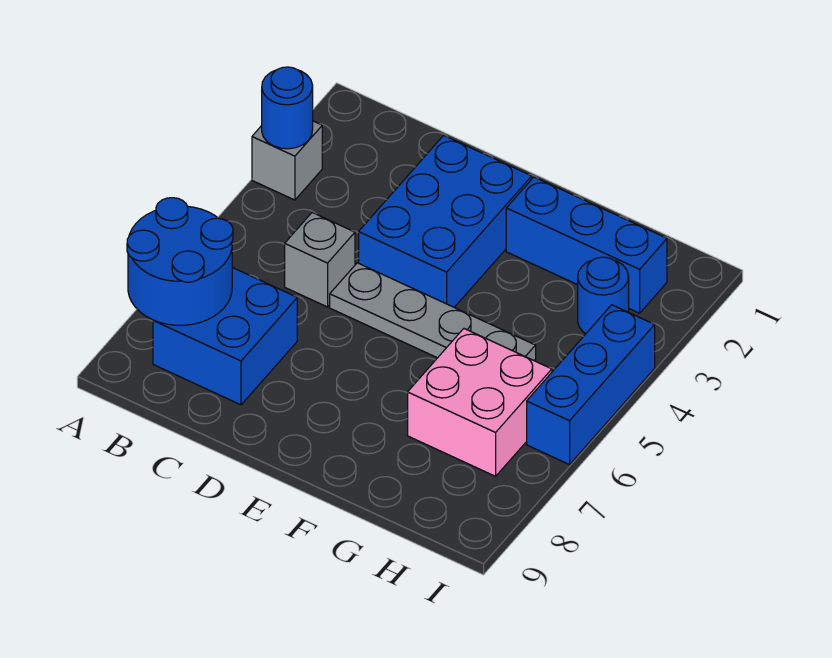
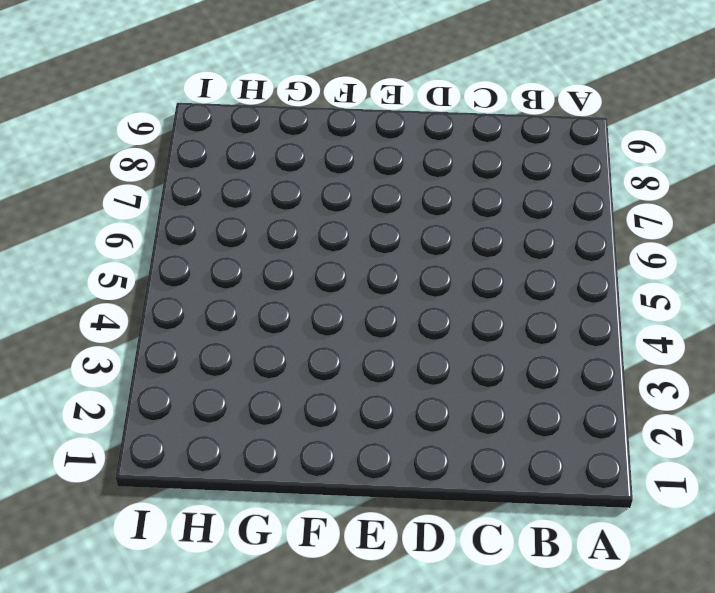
none -> grey 1x1 brick [252,121,322,200]
none -> blue 2x2 brick [153,267,297,405]

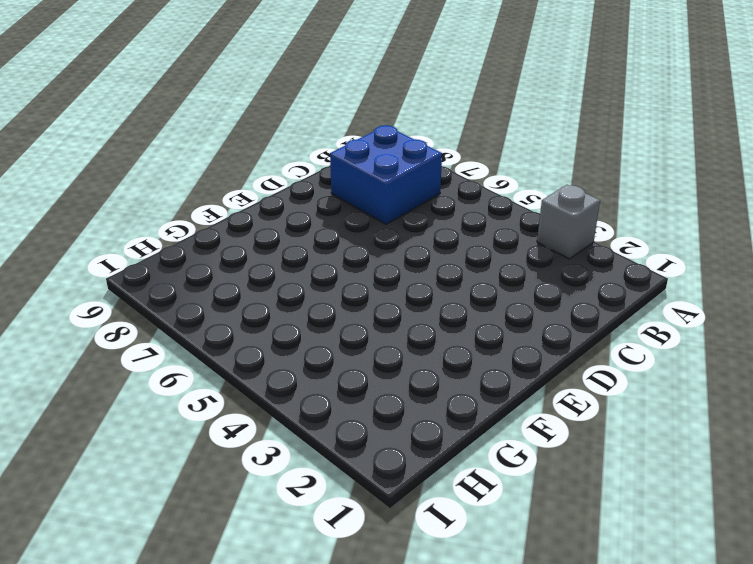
none -> grey 1x1 brick [285,213,355,307]
none -> blue 2x3 brick [359,135,532,307]

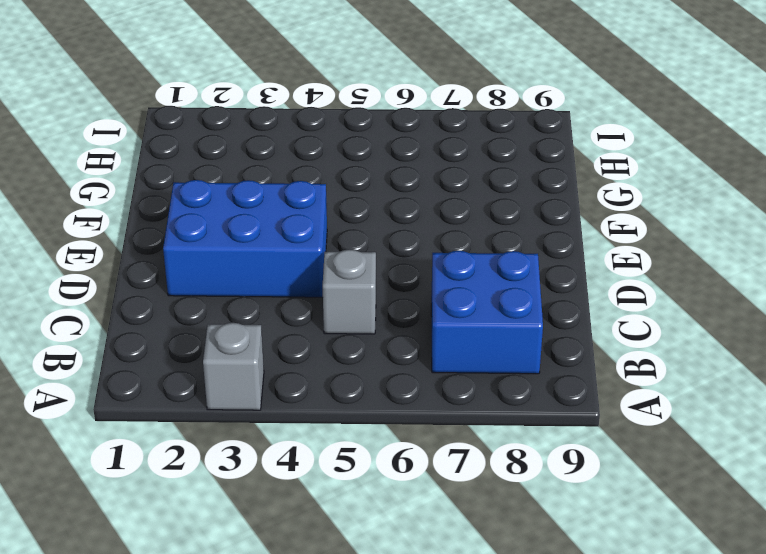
none -> grey 1x4 plate [330,263,536,361]
none -> blue 1x3 brick [506,177,667,313]

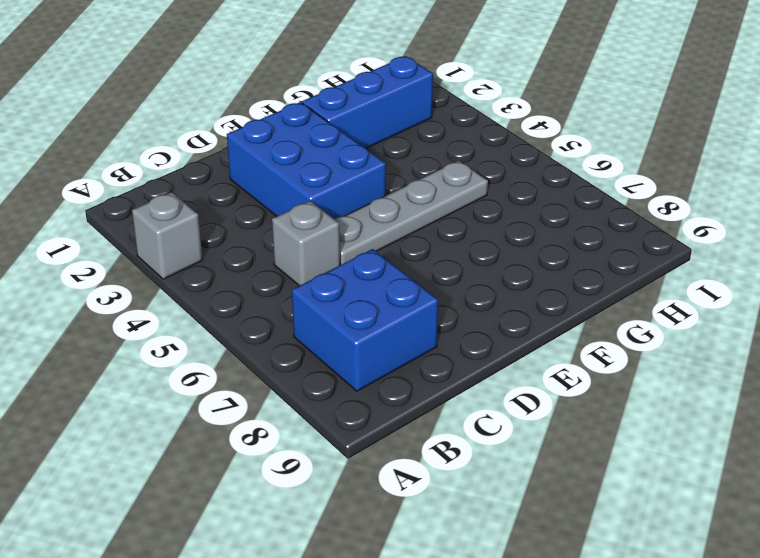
none -> pink 2x2 brick [408,329,552,476]
none -> blue 1x1 round brick [578,257,629,334]

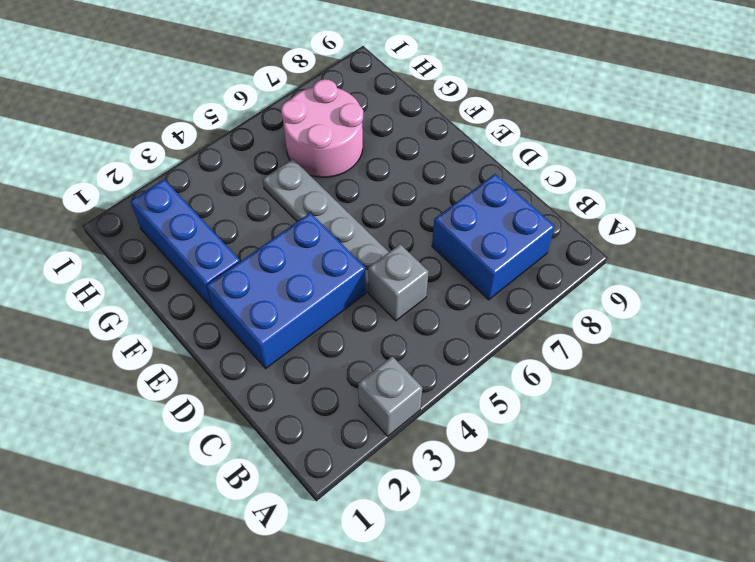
pink 2x2 round brick [281,79,363,177] -> pink 2x2 brick [408,329,552,476]
none -> blue 1x1 round brick [578,257,629,334]
none -> blue 1x3 brick [527,305,655,465]

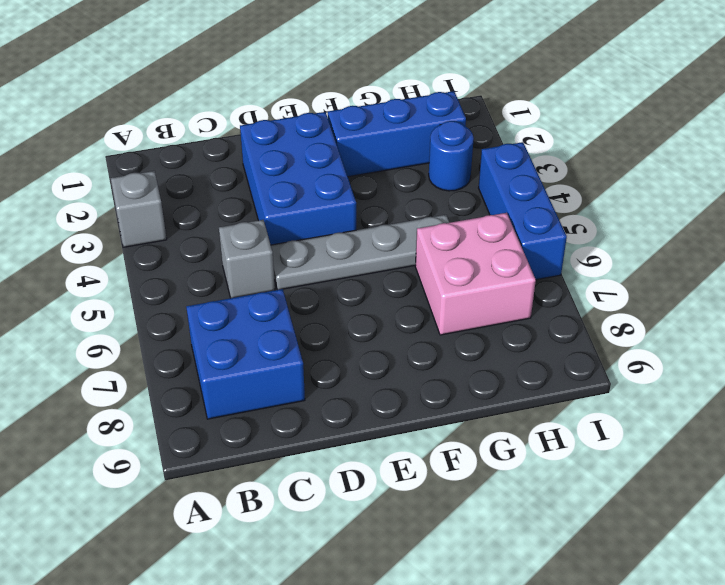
none -> blue 1x1 round brick [262,67,313,149]
none -> blue 2x2 round brick [127,198,233,325]

